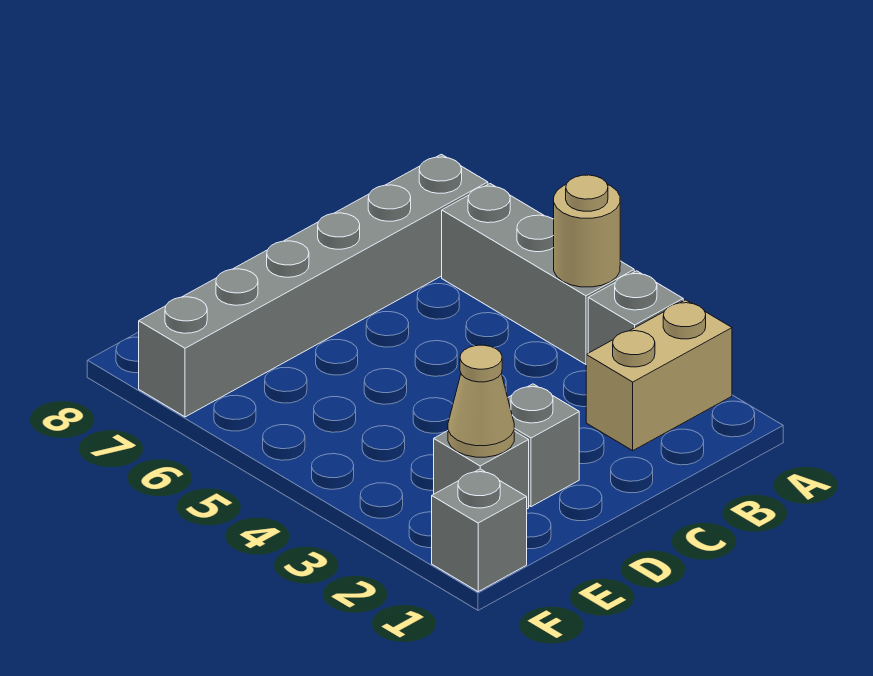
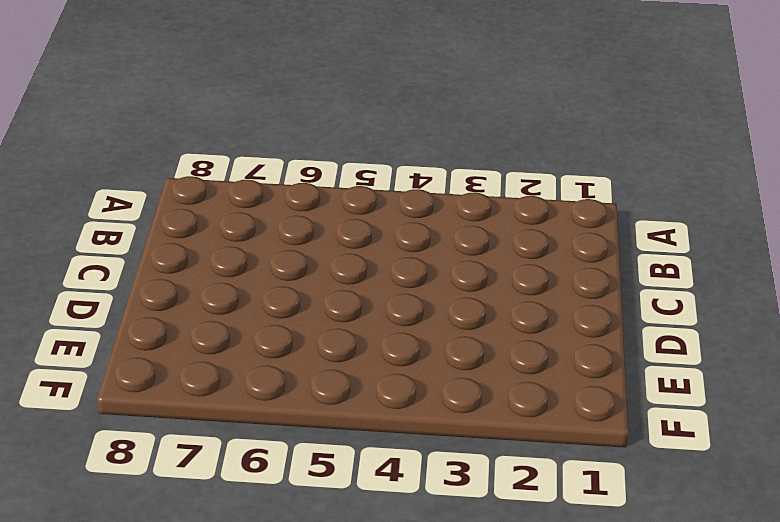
none -> tan 1x2 brick [586,300,732,451]
none -> grey 1x1 brick [588,271,683,353]

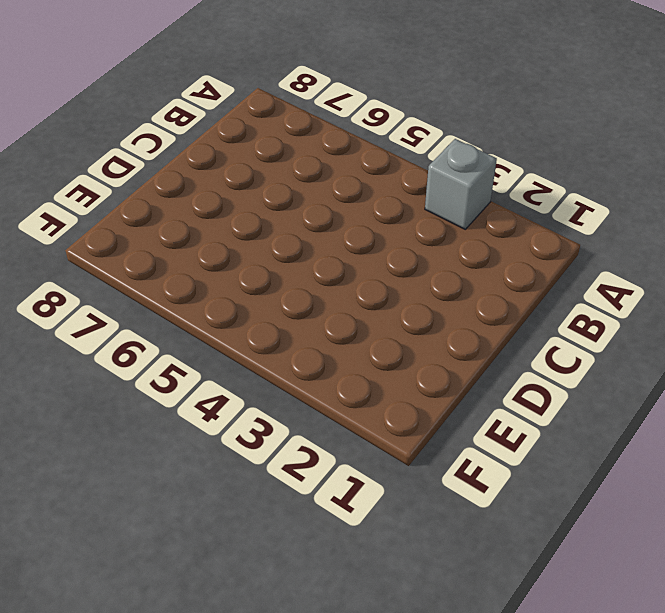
none -> tan 1x2 brick [586,300,732,451]
none -> grey 1x3 brick [442,184,634,364]

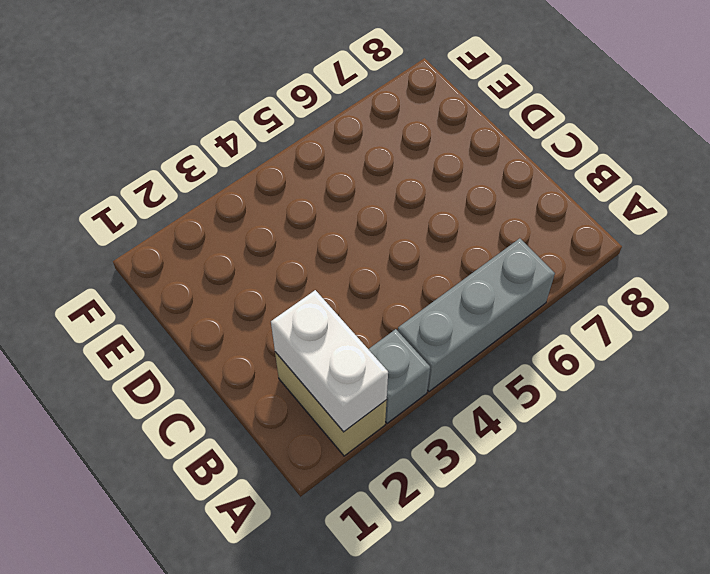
white 1x2 brick [271,290,388,432] -> none
none -> grey 1x6 brick [139,154,488,417]
none -> grey 1x1 brick [508,384,579,507]

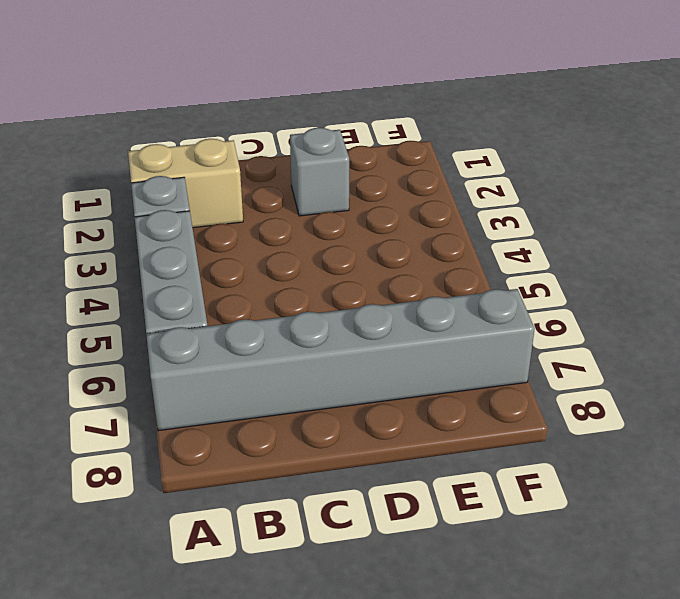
none -> grey 1x1 brick [434,431,529,509]
none -> grey 1x1 brick [432,469,527,592]

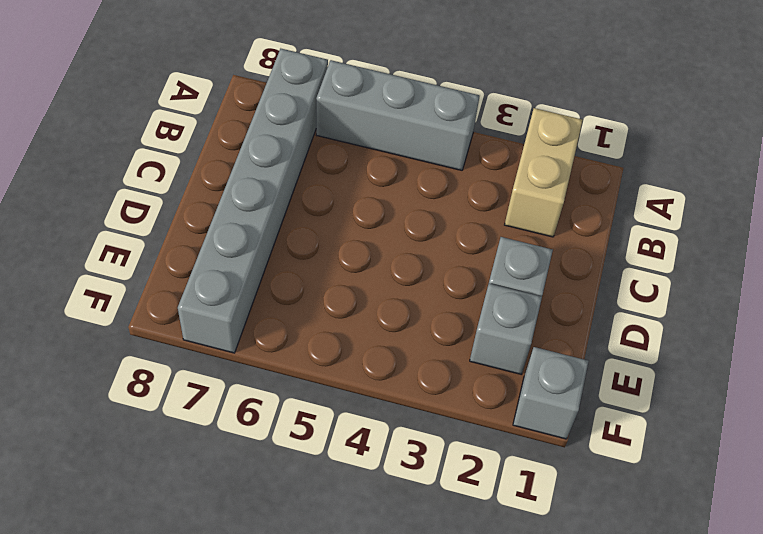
none -> grey 1x1 brick [588,271,683,353]
none -> tan 1x1 round brick [554,175,620,287]

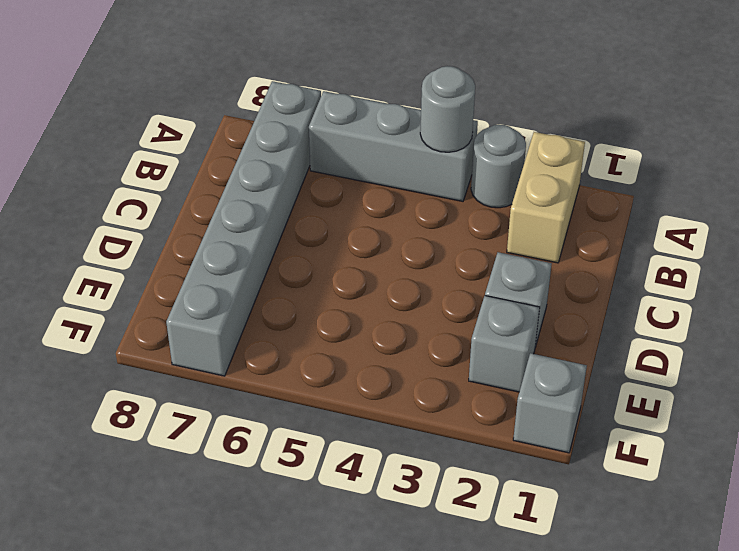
grey 1x1 round brick [471,124,526,208] -> grey 1x1 brick [588,271,683,353]
grey 1x1 round brick [420,66,475,152] -> tan 1x1 round brick [554,175,620,287]
none -> tan 1x1 cone [448,345,514,457]

